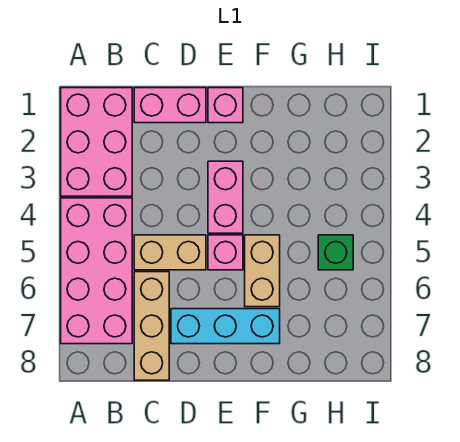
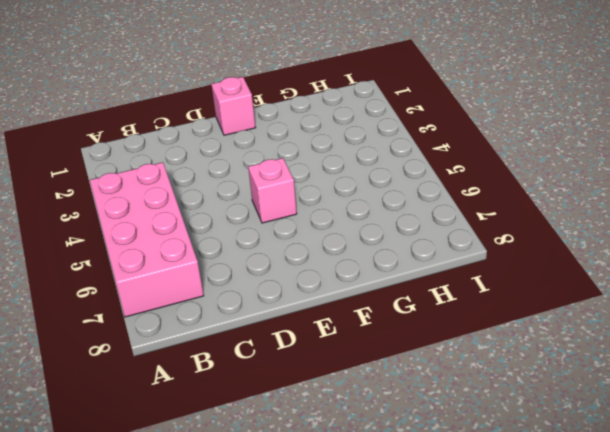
none -> pink 2x3 brick [61,88,132,196]
none -> pink 1x2 brick [134,88,206,123]

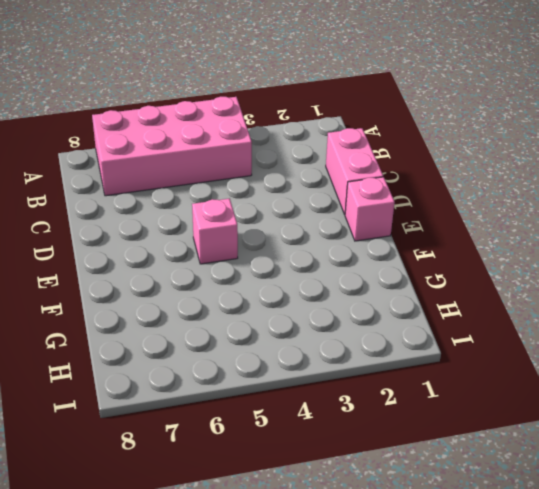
none -> pink 2x3 brick [61,88,132,196]
none -> tan 1x2 brick [134,235,206,270]

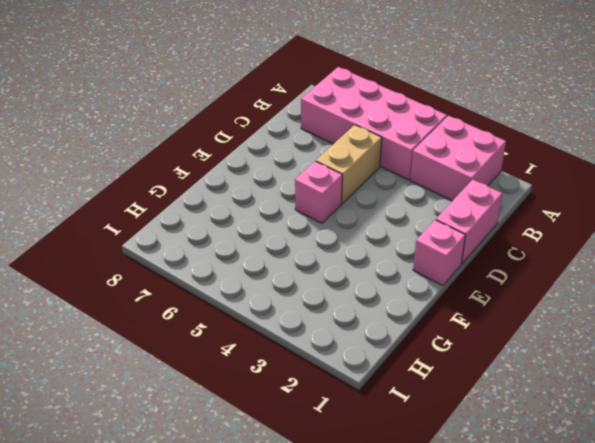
pink 2x2 brick [410,116,506,201] -> pink 2x3 brick [61,88,132,196]
none -> tan 1x3 brick [134,272,169,380]
none -> cyan 1x3 brick [171,309,280,344]

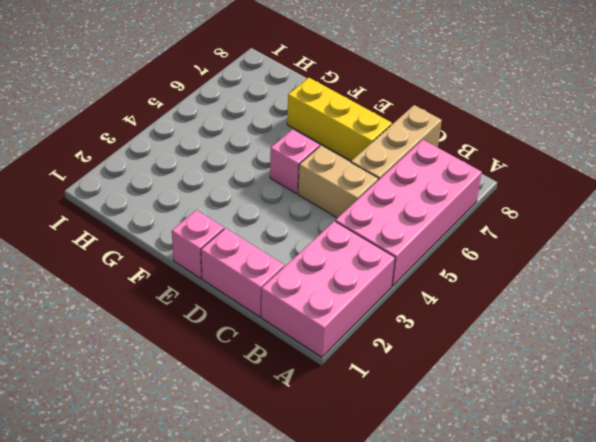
yellow 1x3 brick [287,78,392,161] -> cyan 1x3 brick [171,309,280,344]
none -> pink 1x2 brick [208,161,243,233]
none -> tan 1x2 brick [245,235,280,307]

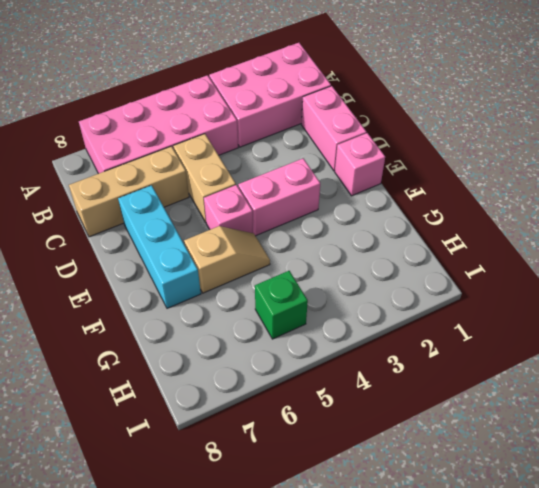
tan 1x2 slope [184,226,270,293] -> tan 1x2 brick [245,235,280,307]

